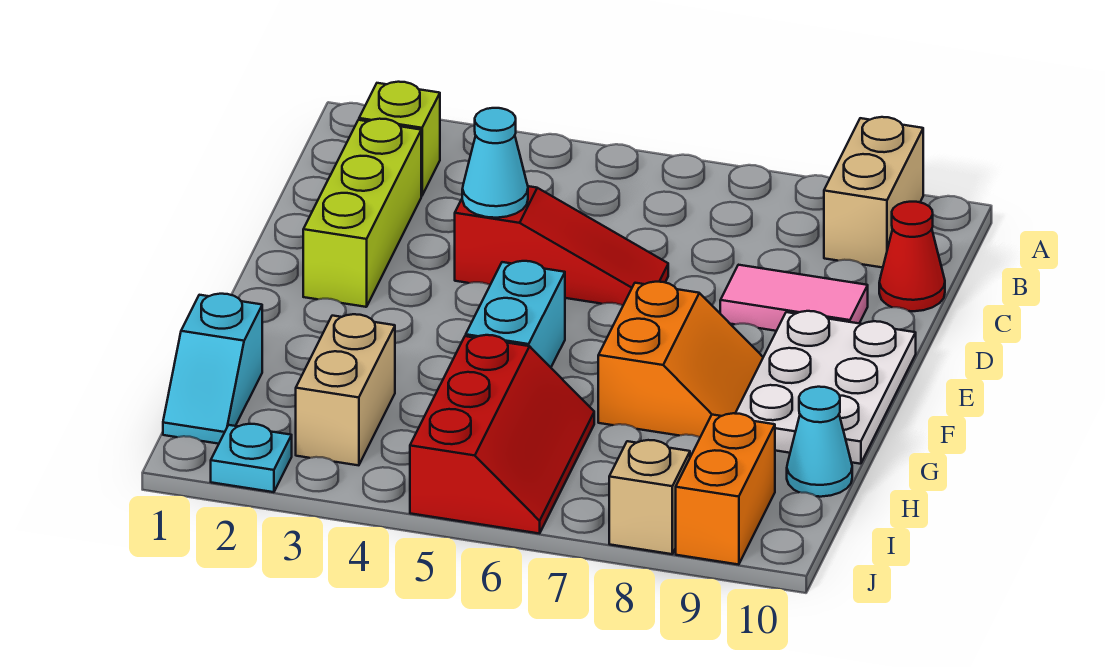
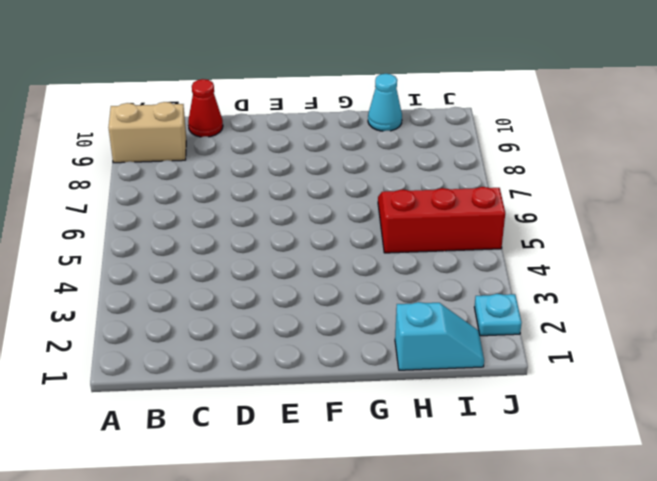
none -> lime 1x1 brick [359,82,440,196]
none -> lime 1x3 brick [303,119,421,307]
none -> red 1x3 slope [455,186,668,306]

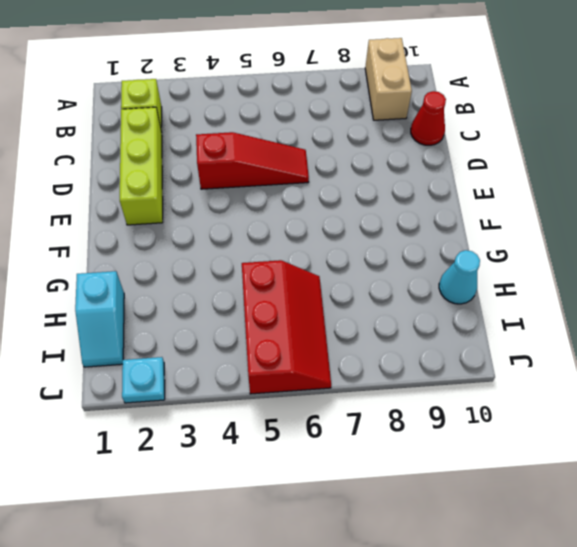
none -> pink 1x2 tile [720,265,868,331]
none -> white 2x3 plate [735,311,916,464]
none -> cyan 1x2 brick [466,261,565,367]

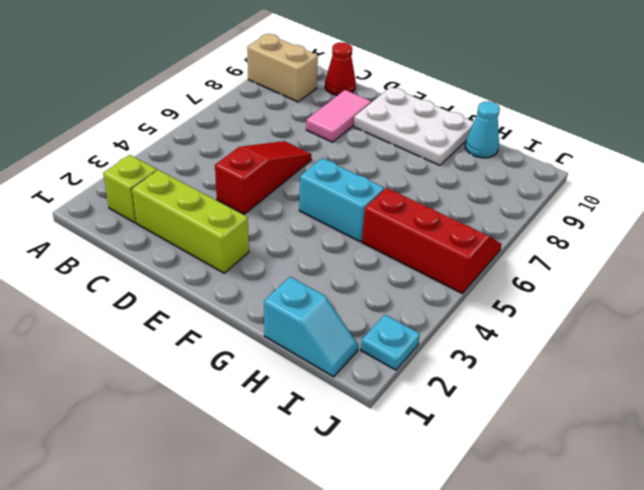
none -> orange 2x2 slope [598,282,763,437]
none -> tan 1x2 brick [296,314,395,465]
none -> orange 1x2 brick [676,413,775,565]

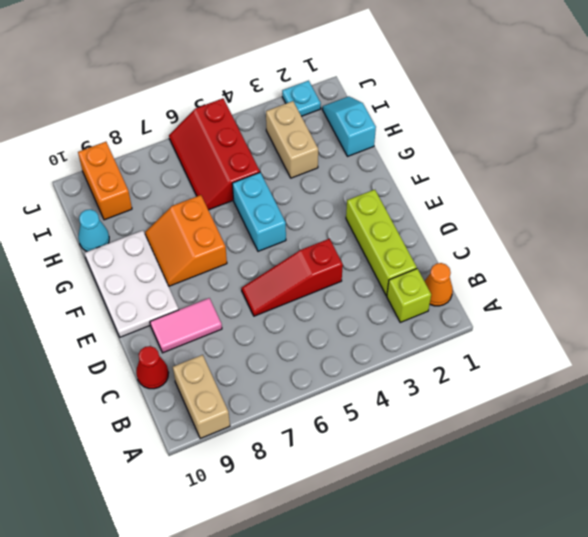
orange 1x1 cone [425,263,453,306] -> none
none -> tan 1x1 brick [609,440,690,554]
none -> cyan 1x1 cone [462,108,528,218]

